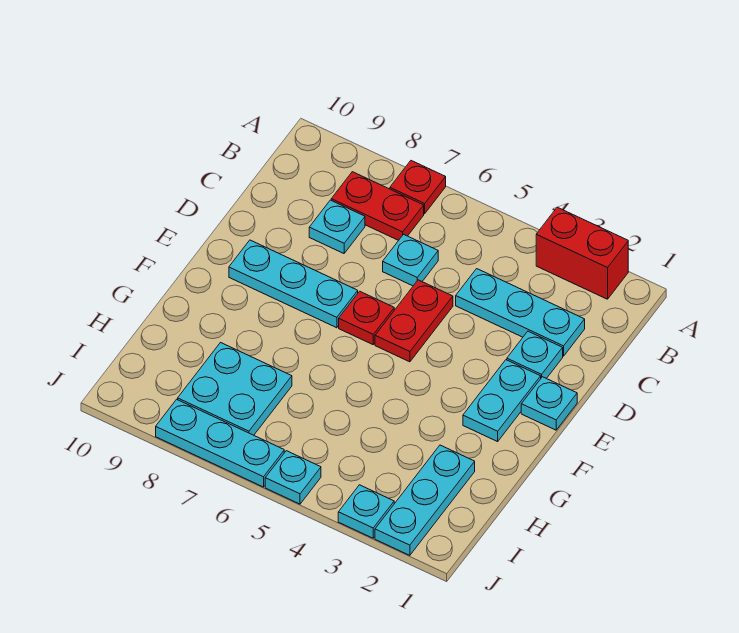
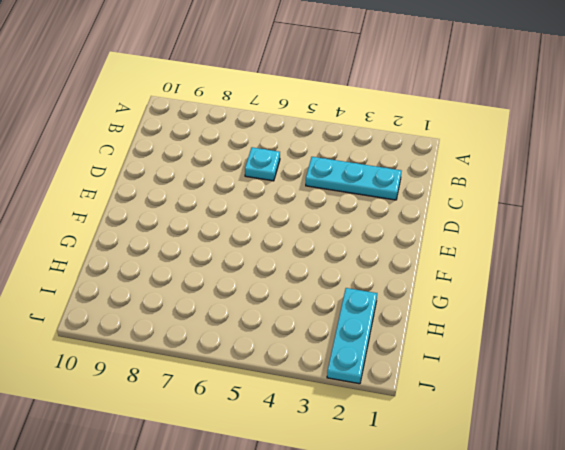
none -> red 1x2 brick [536,207,628,299]
none -> red 1x1 plate [390,161,446,214]
none -> red 1x2 plate [331,172,424,240]

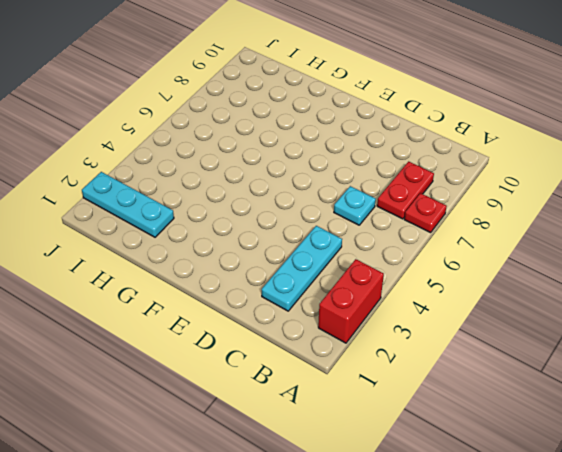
none -> cyan 1x1 plate [309,200,365,253]
none -> cyan 1x1 plate [507,331,563,378]
none -> red 1x2 plate [375,280,453,362]

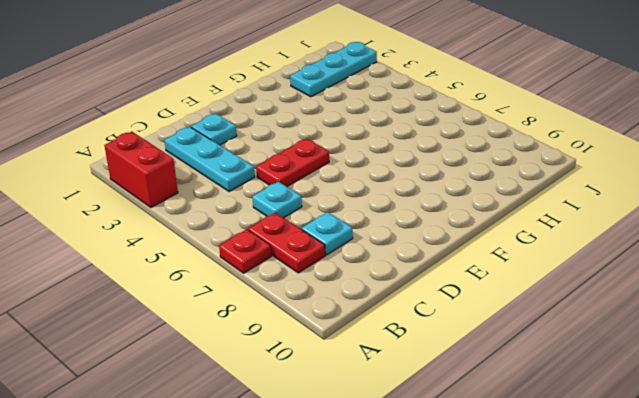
none -> cyan 1x1 plate [521,377,577,430]
none -> cyan 1x2 plate [463,360,541,442]
none -> red 1x1 plate [339,291,394,345]

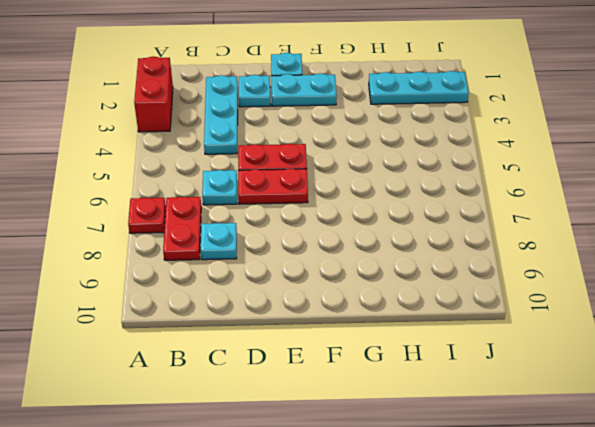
red 1x2 plate [238,169,308,204] -> red 1x1 plate [339,291,394,345]
none -> cyan 1x3 plate [229,240,358,328]
none -> cyan 2x2 plate [178,343,292,435]
none -> cyan 1x1 plate [338,485,394,538]

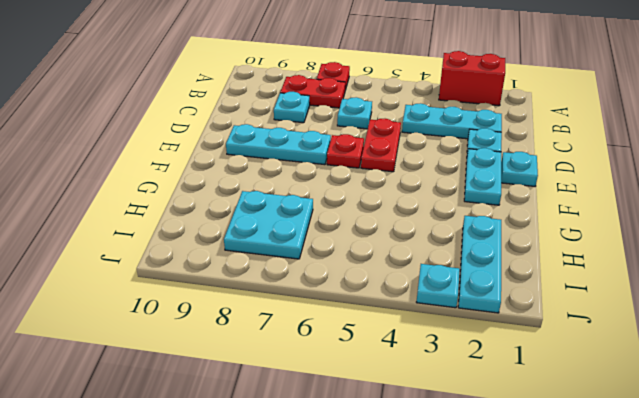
none -> cyan 1x1 plate [265,451,321,504]
none -> cyan 1x3 plate [156,399,284,487]

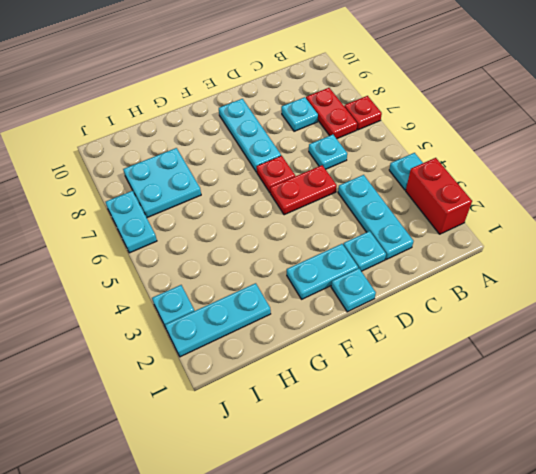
cyan 1x1 plate [389,153,423,190] -> cyan 1x1 plate moved to [265,451,321,504]
cyan 1x2 plate [106,191,157,253] -> cyan 1x3 plate [156,399,284,487]

